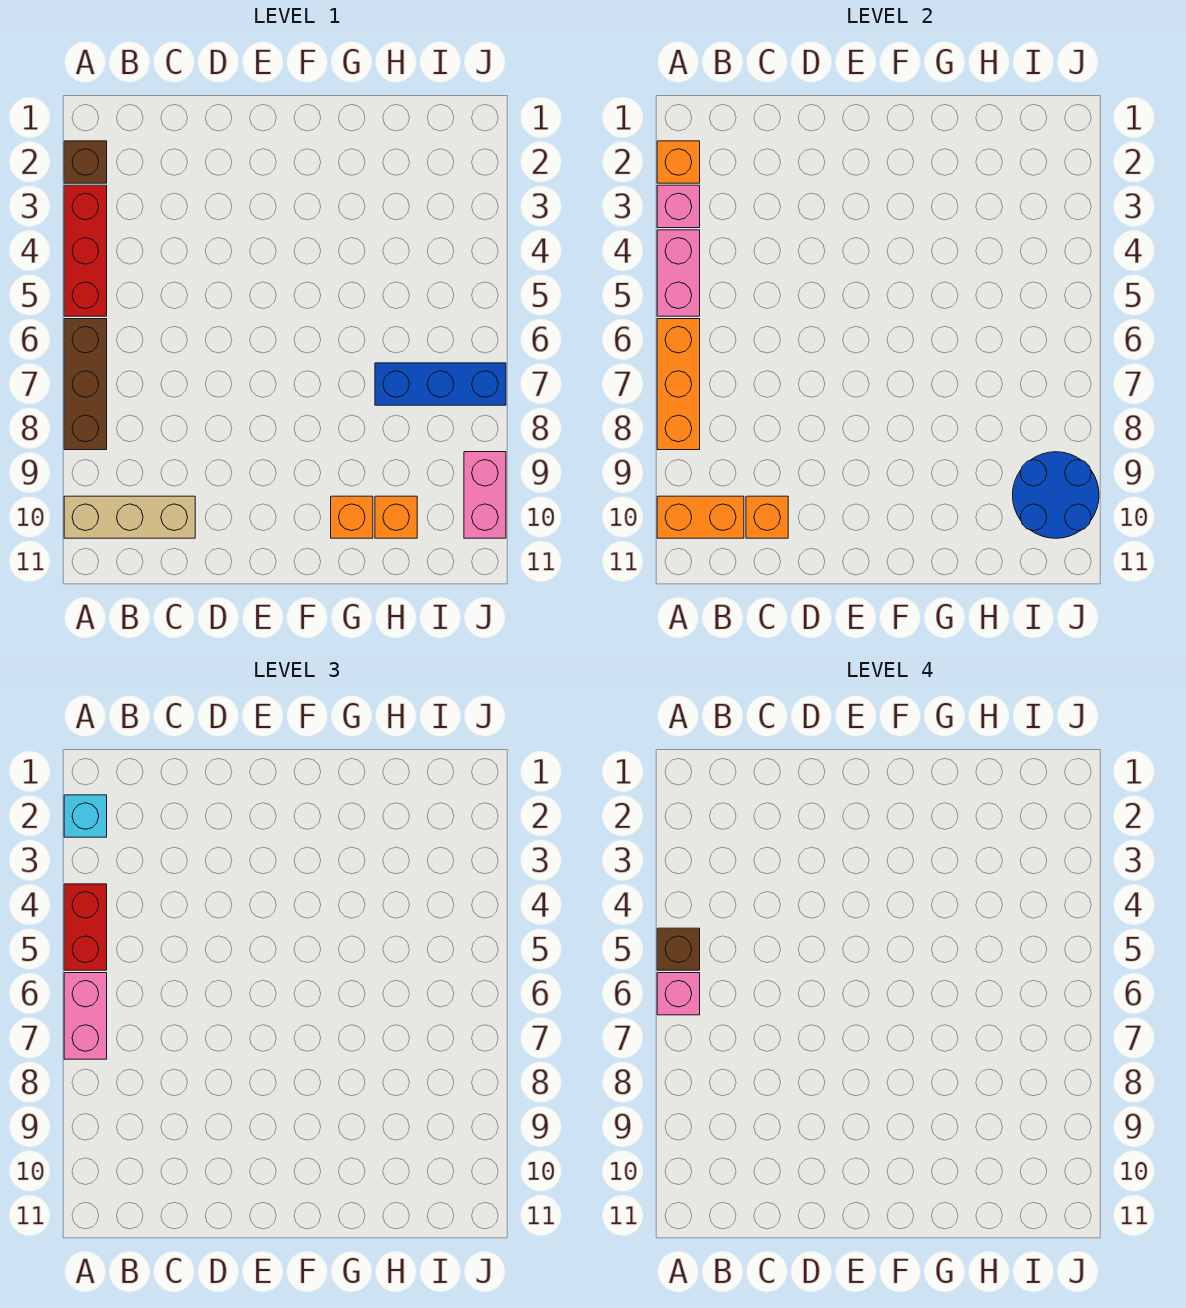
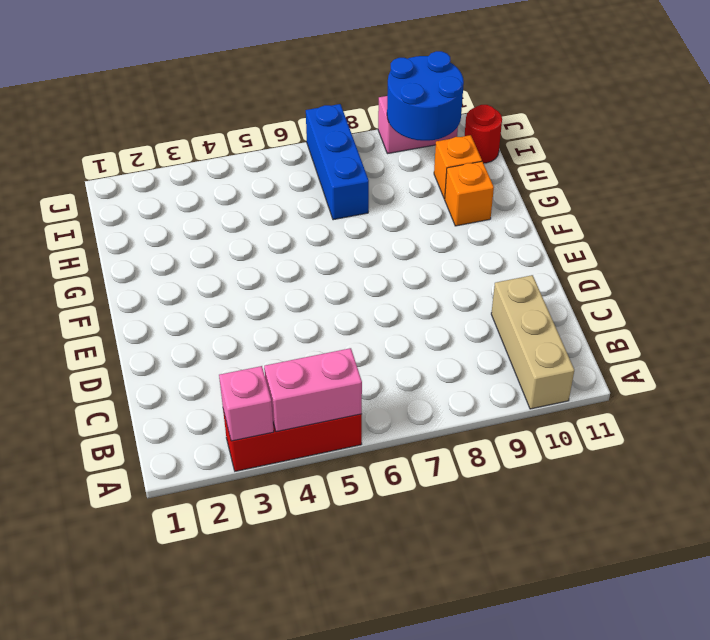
red 1x1 round brick [465,105,502,163] -> none
none -> brown 1x1 brick [64,141,107,183]
none -> brown 1x3 brick [64,319,107,450]
none -> orange 1x1 brick [657,141,700,183]

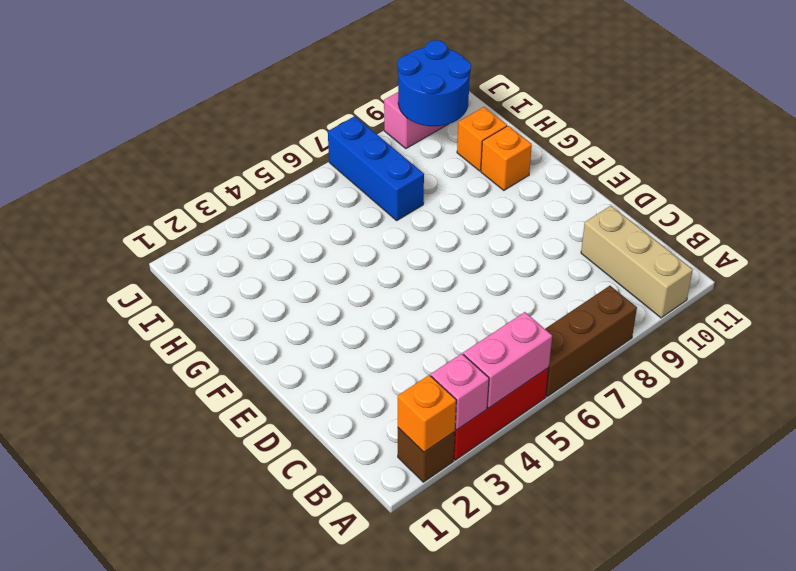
none -> orange 1x3 brick [657,319,700,450]
none -> orange 1x2 brick [657,496,744,538]
none -> orange 1x1 brick [746,496,788,538]

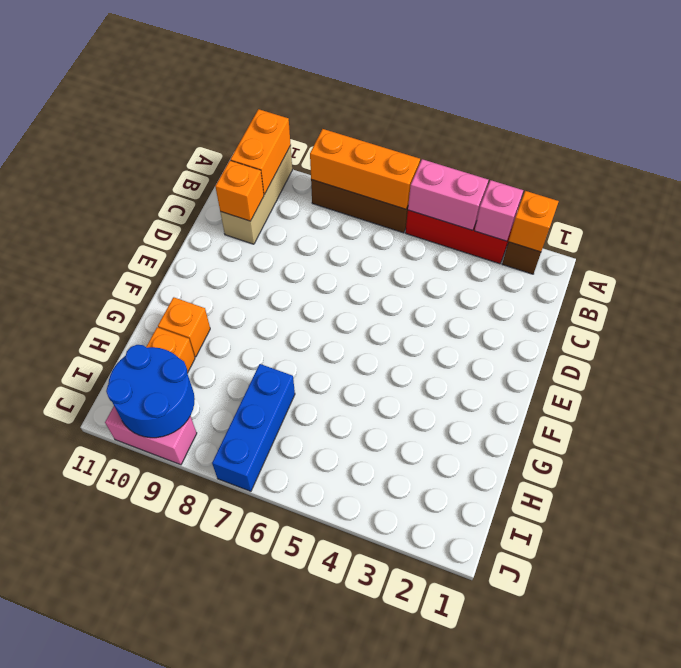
none -> cyan 1x1 brick [64,795,107,837]
none -> red 1x2 brick [64,884,107,970]
none -> pink 1x2 brick [64,973,107,1059]

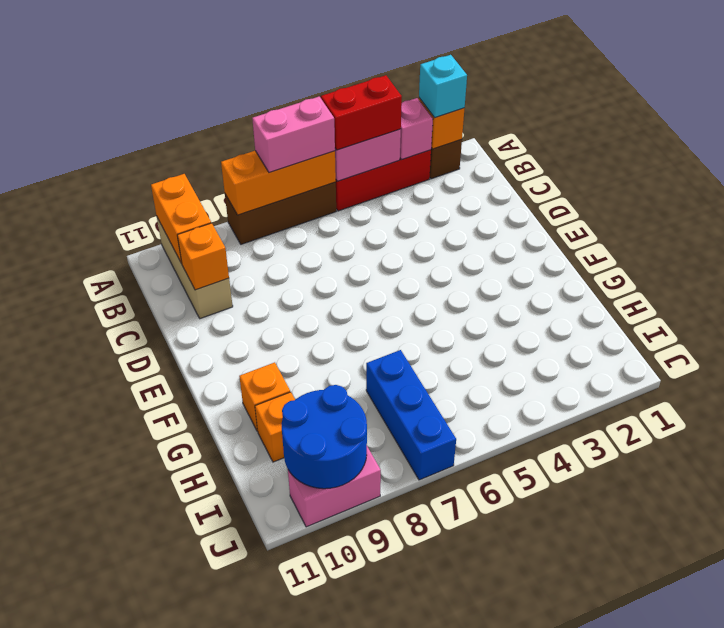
none -> brown 1x1 brick [657,928,700,970]
none -> pink 1x1 brick [657,973,700,1015]

